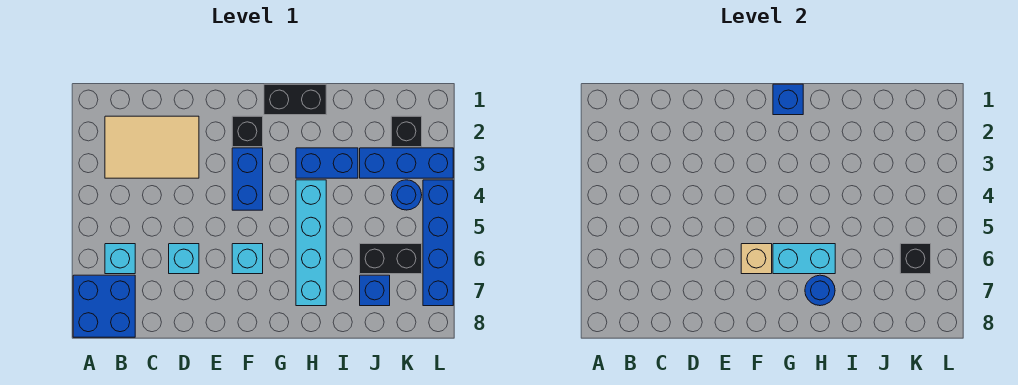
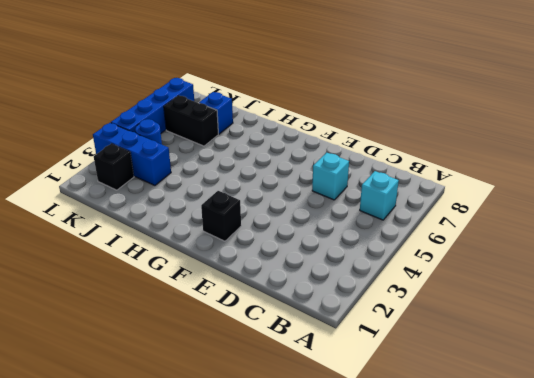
none -> blue 2x2 brick [73,275,135,337]
none -> tan 2x3 tile [105,116,199,178]
none -> blue 1x2 brick [232,148,263,210]

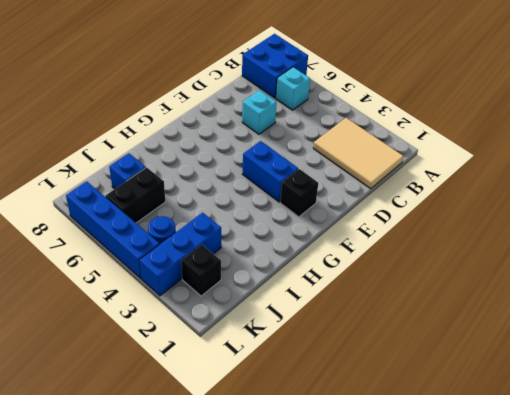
tan 2x3 tile [313,118,404,189] -> tan 2x3 tile turned to [105,116,199,178]
none -> cyan 1x1 brick [232,244,263,274]
none -> black 1x2 brick [264,84,326,115]
none -> blue 1x2 brick [296,148,358,178]

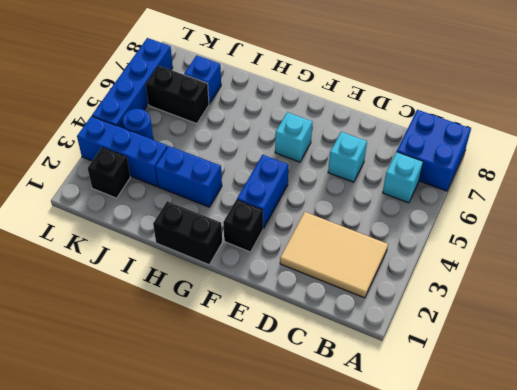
none -> cyan 1x4 brick [296,180,326,306]
none -> tan 1x1 brick [741,244,772,274]
none -> blue 1x1 brick [773,84,803,115]

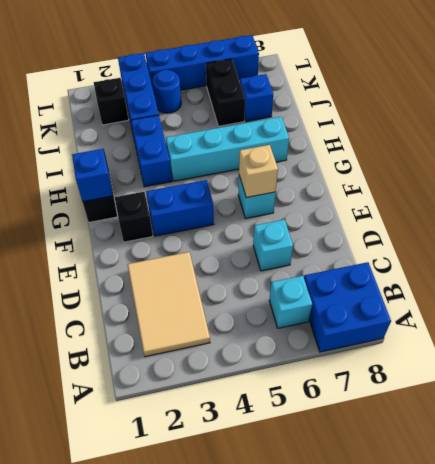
none -> cyan 1x2 brick [773,244,835,274]
none -> blue 1x1 round brick [805,275,835,306]
none -> black 1x1 brick [900,244,931,274]

